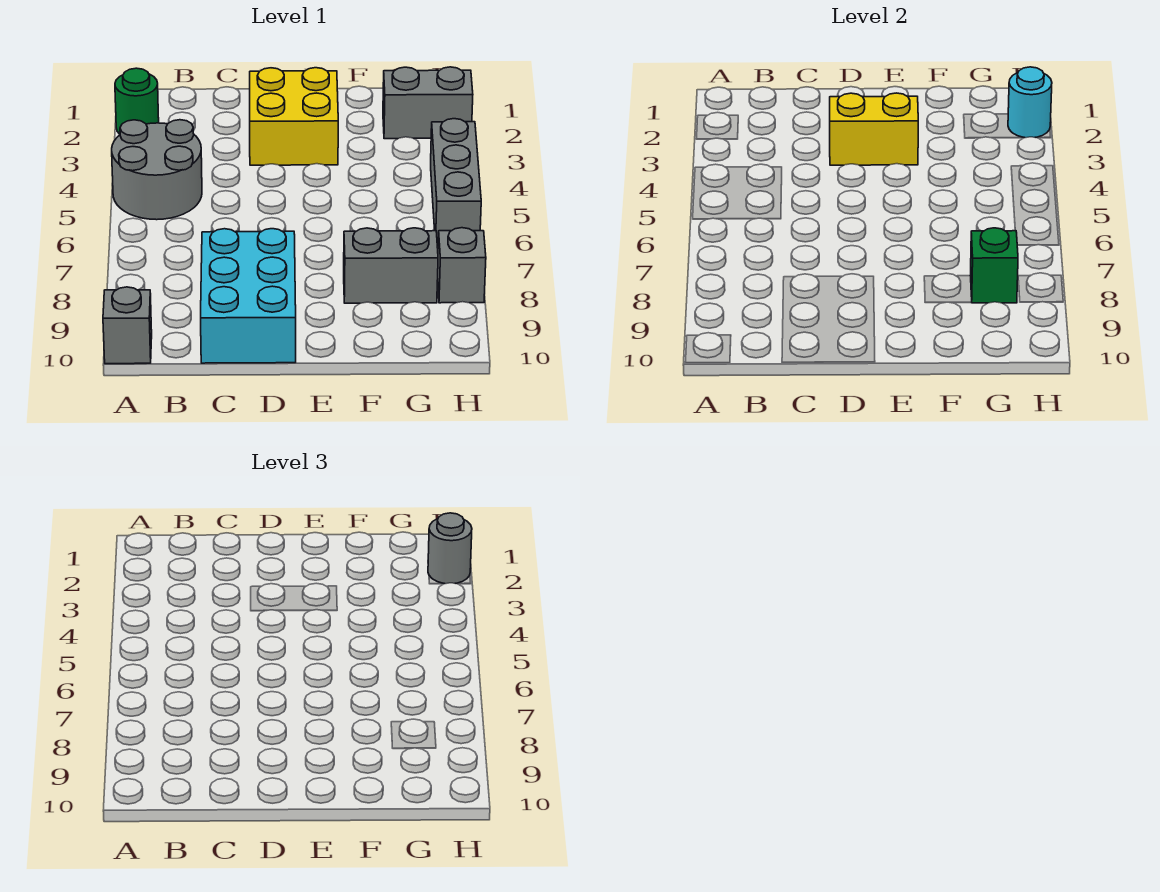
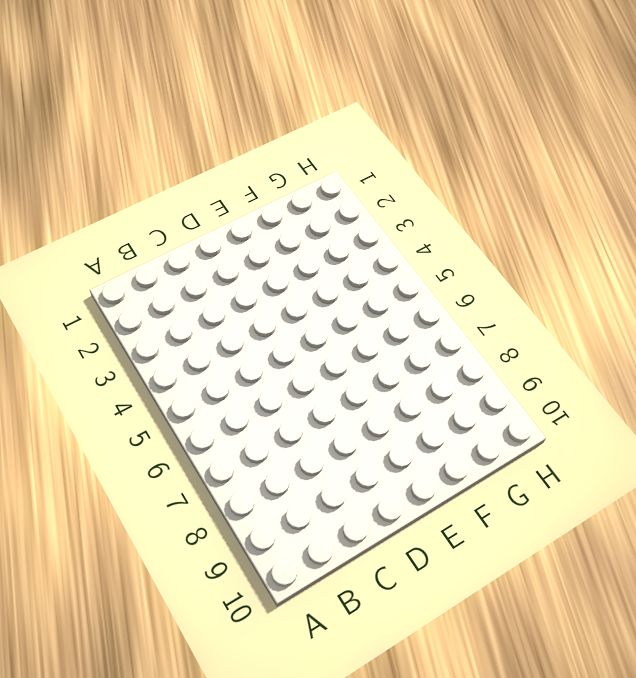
none -> green 1x1 round brick [115,68,159,134]
none -> grey 2x2 round brick [112,120,202,220]
none -> grey 1x1 brick [103,287,152,364]

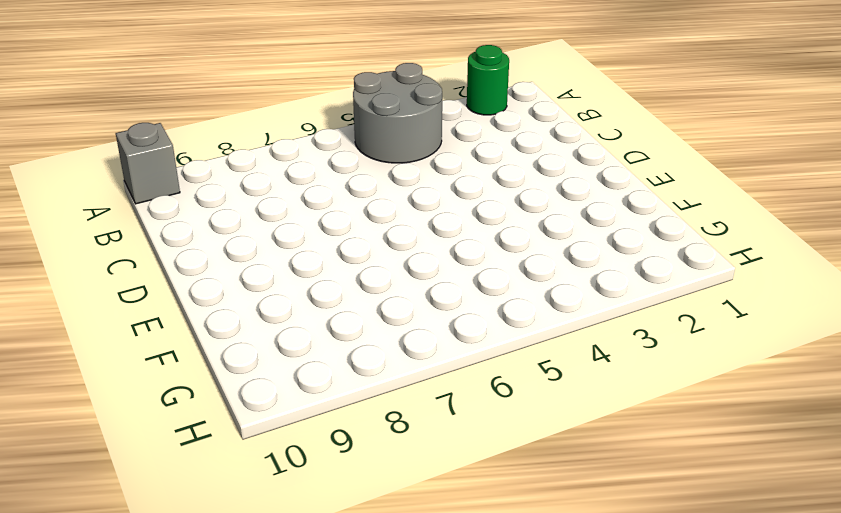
none -> cyan 2x3 brick [201,229,296,363]
none -> yellow 2x2 brick [250,68,338,165]
none -> grey 1x2 brick [344,228,438,303]

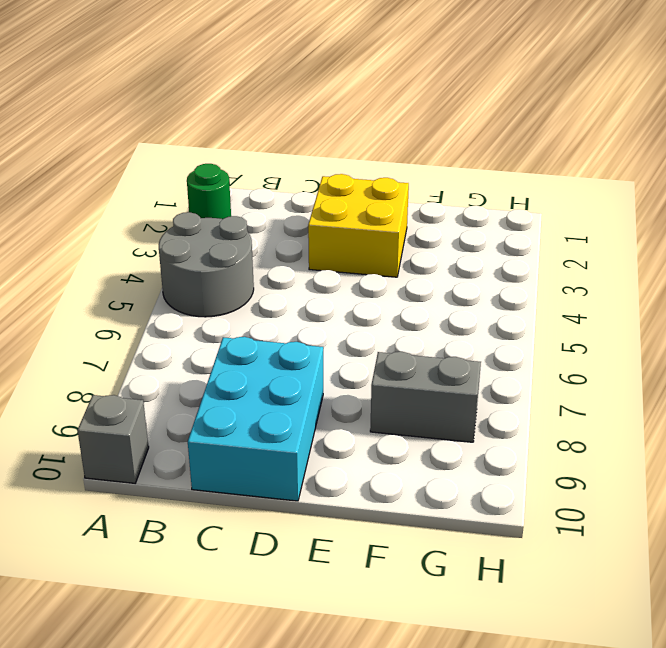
none -> grey 1x2 brick [383,67,473,139]
none -> grey 1x3 brick [431,119,481,246]
none -> grey 1x1 brick [438,228,486,303]

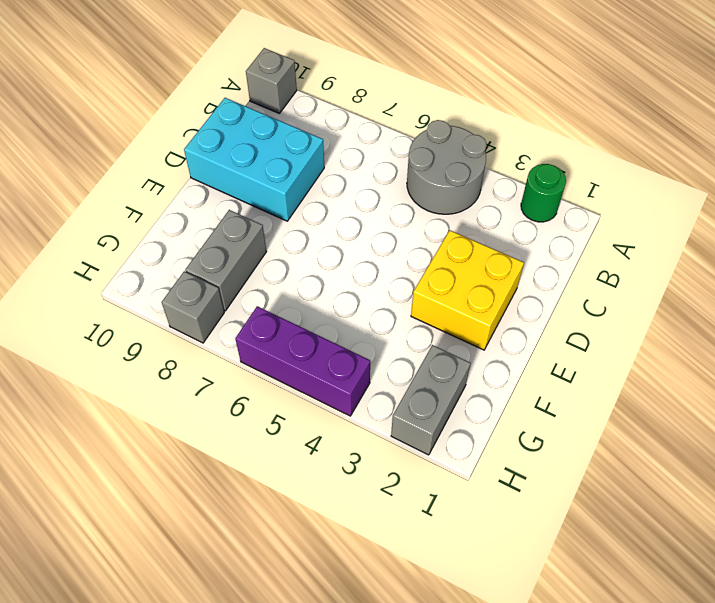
purple 1x3 brick [235,306,370,416] -> grey 1x3 brick [431,119,481,246]
none -> yellow 1x2 brick [830,93,918,165]
none -> green 1x1 brick [970,228,1018,303]
none -> cyan 1x1 round brick [1008,67,1052,138]

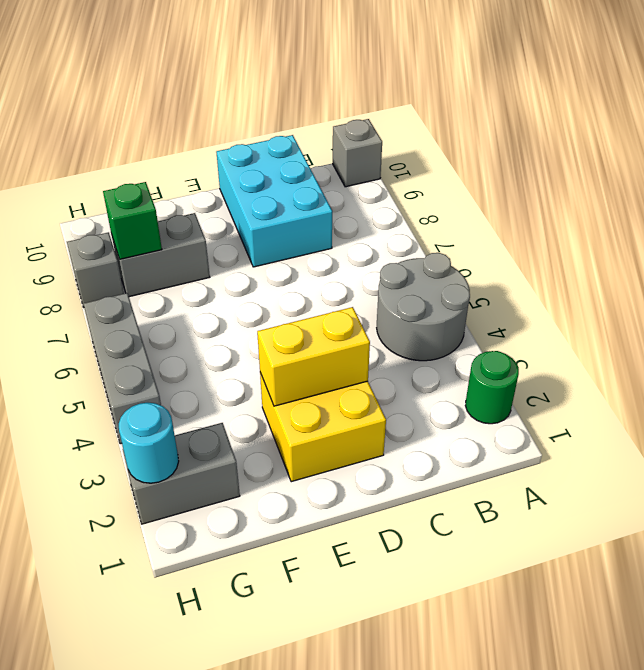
none -> grey 1x1 round brick [428,513,472,584]

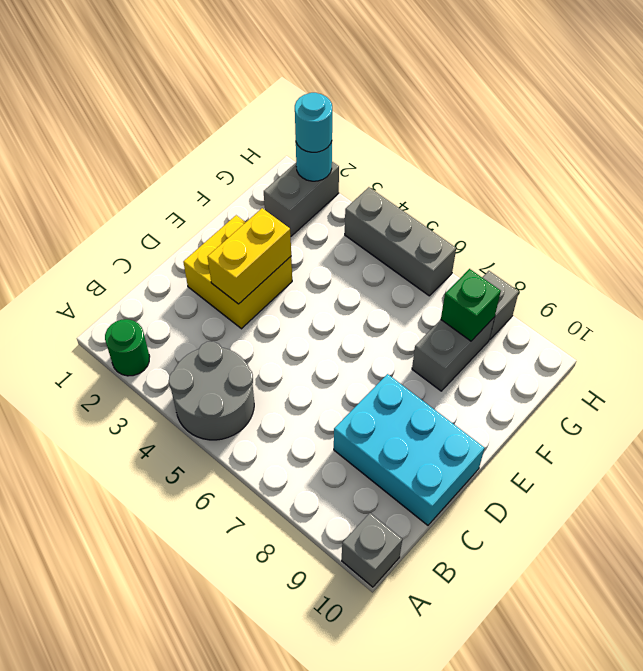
cyan 1x1 round brick [295,93,332,152] -> grey 1x1 round brick [428,513,472,584]

